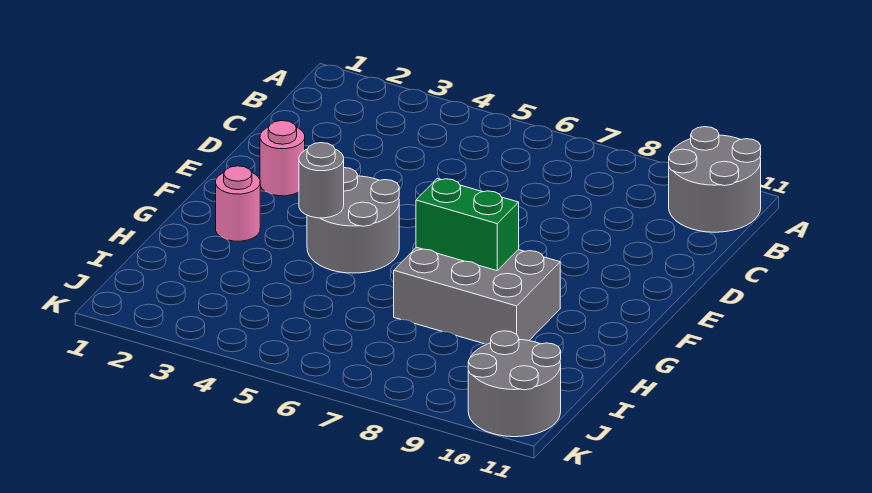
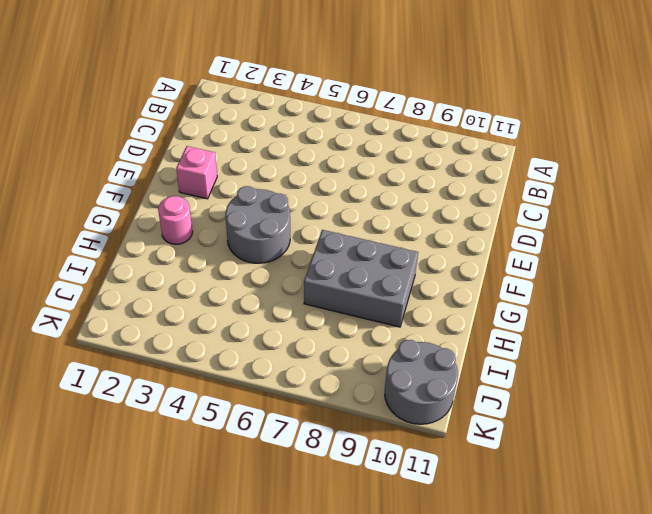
pink 1x1 brick [176,146,217,199] -> pink 1x1 round brick [260,121,305,196]
none -> grey 2x2 round brick [669,127,761,232]
none -> grey 1x1 round brick [299,143,344,218]

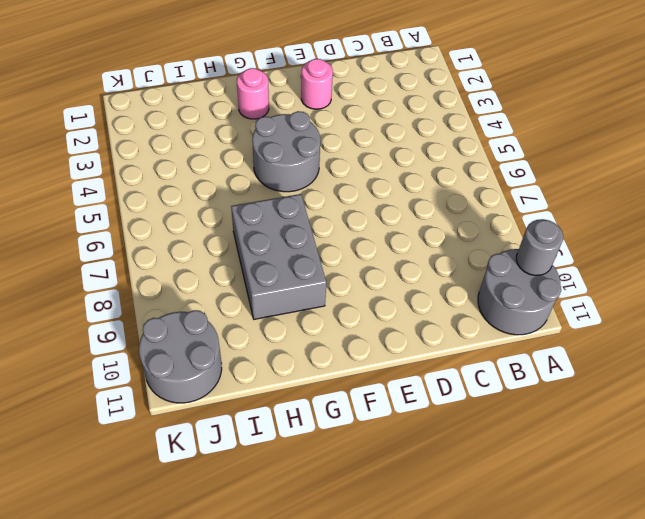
grey 1x1 round brick [516,219,563,276] -> grey 1x1 round brick moved to [299,143,344,218]
none -> green 1x2 brick [416,179,519,271]

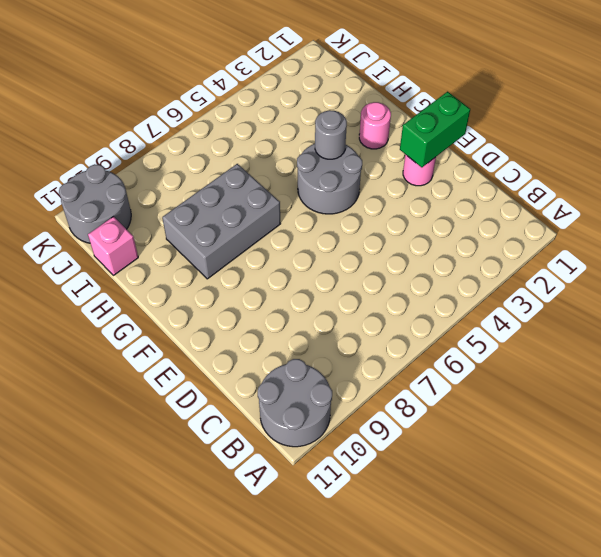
green 1x2 brick [400,92,470,167] -> green 1x2 brick moved to [416,179,519,271]
pink 1x1 brick [88,217,138,275] -> none

